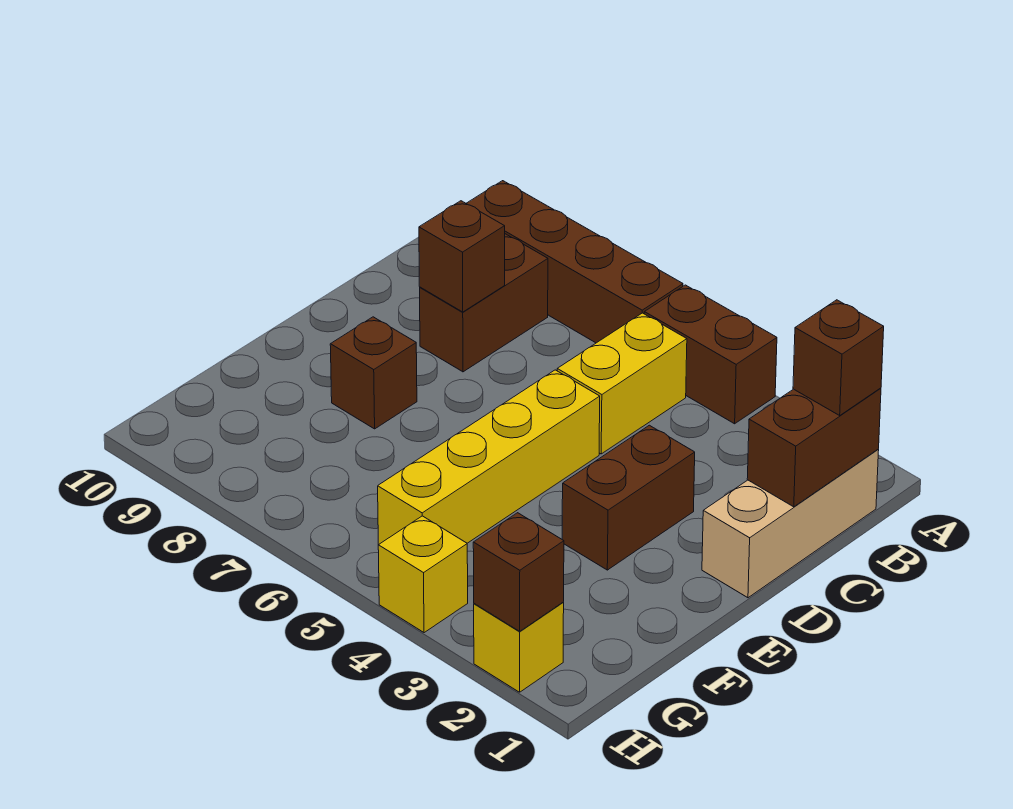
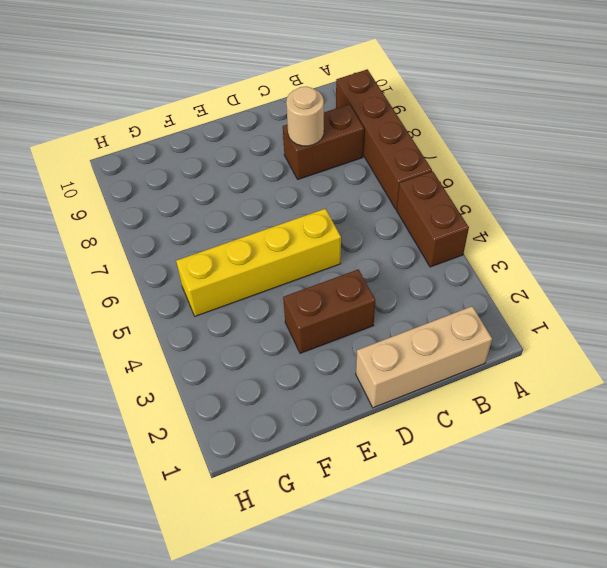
tan 1x1 round brick [286,86,324,146] -> brown 1x1 brick [419,201,505,312]
none -> yellow 1x2 brick [557,313,687,454]
none -> brown 1x1 brick [330,317,417,429]
none -> yellow 1x1 brick [474,603,564,692]

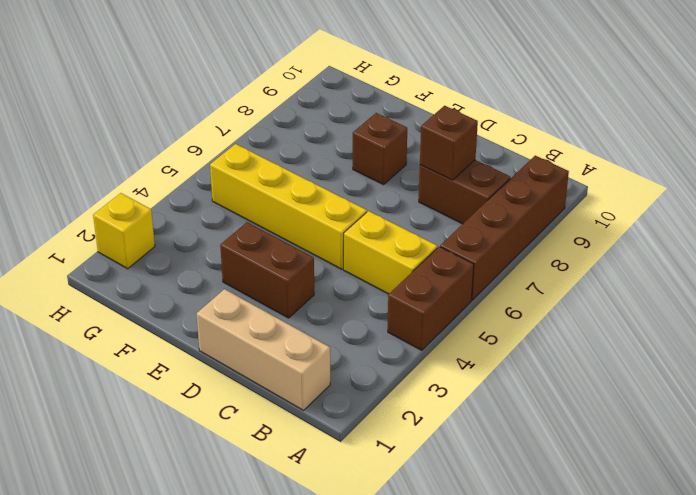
none -> yellow 1x1 brick [378,516,468,633]
none -> brown 1x2 brick [747,388,881,507]
none -> brown 1x1 brick [473,513,564,631]

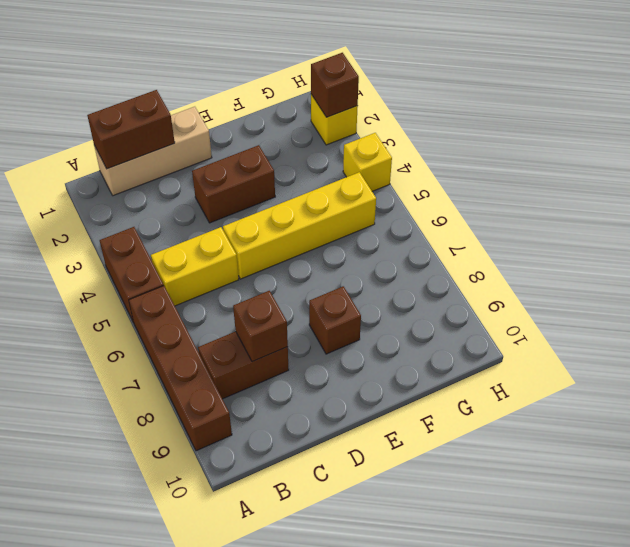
none -> brown 1x1 brick [793,300,884,415]

